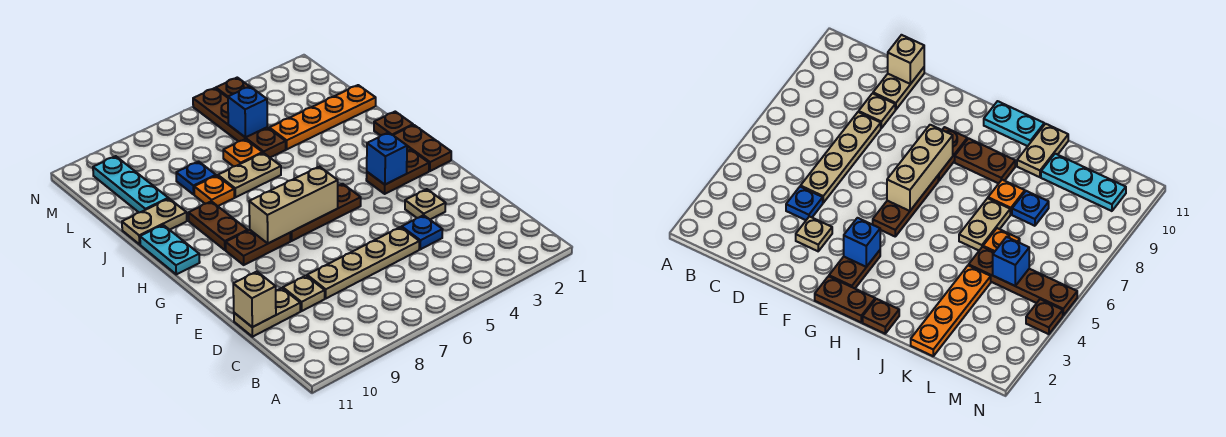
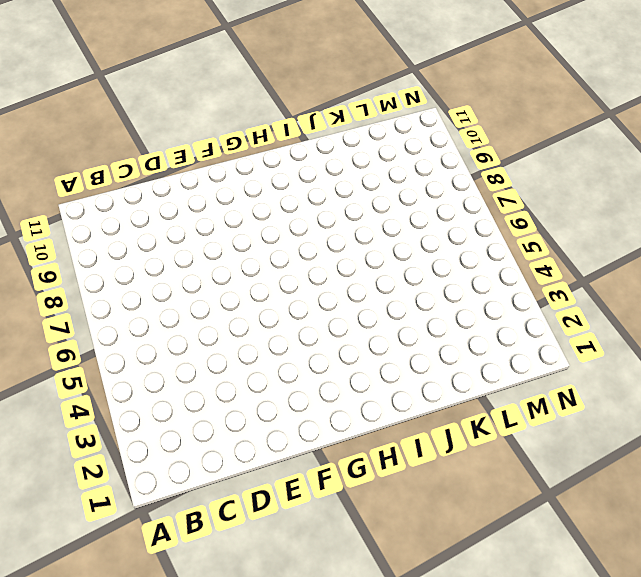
none -> blue 1x1 plate [402,215,443,249]
none -> tan 1x4 plate [307,227,419,298]
none -> tan 1x1 plate [283,276,325,311]

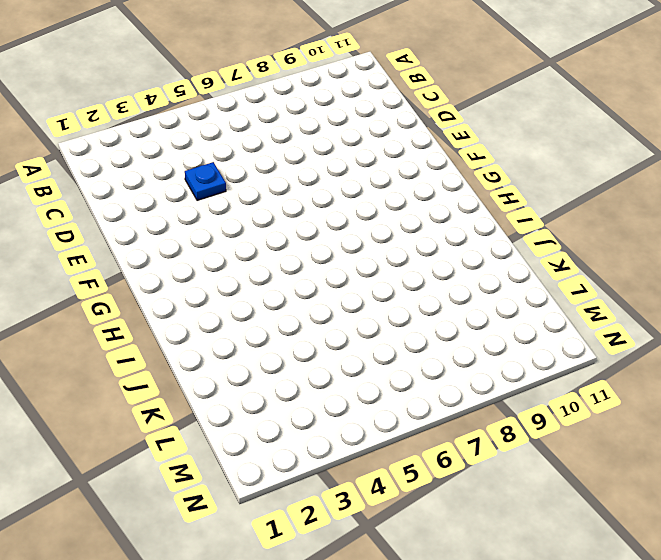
none -> tan 1x4 plate [307,227,419,298]
none -> tan 1x1 plate [283,276,325,311]
none -> tan 1x2 plate [234,288,300,337]

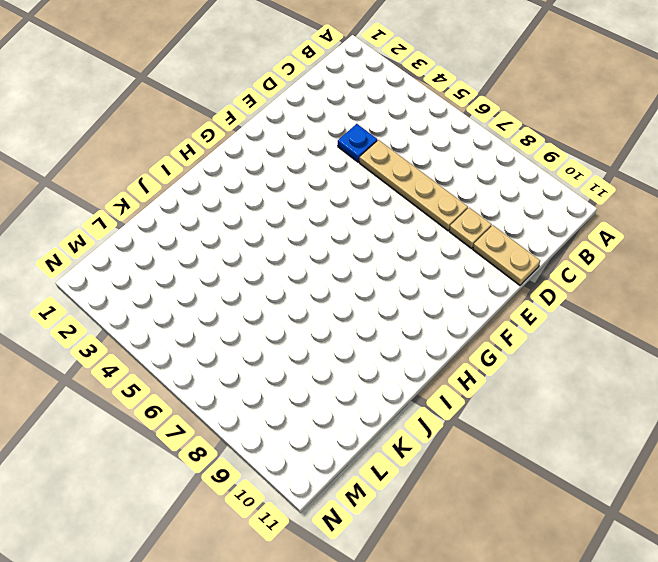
none -> tan 1x1 plate [405,189,446,219]
none -> brown 1x2 plate [393,125,451,171]
none -> brown 1x2 plate [366,150,429,194]

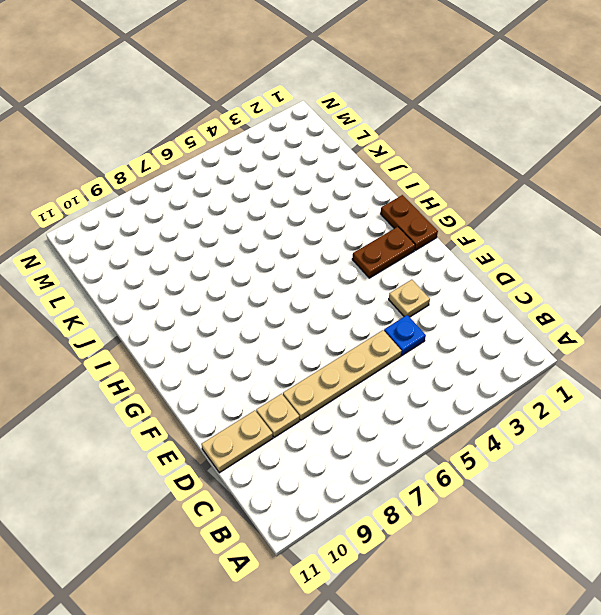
none -> brown 1x3 plate [290,184,361,241]
none -> brown 1x2 plate [226,230,290,265]
none -> brown 1x2 plate [189,201,248,250]

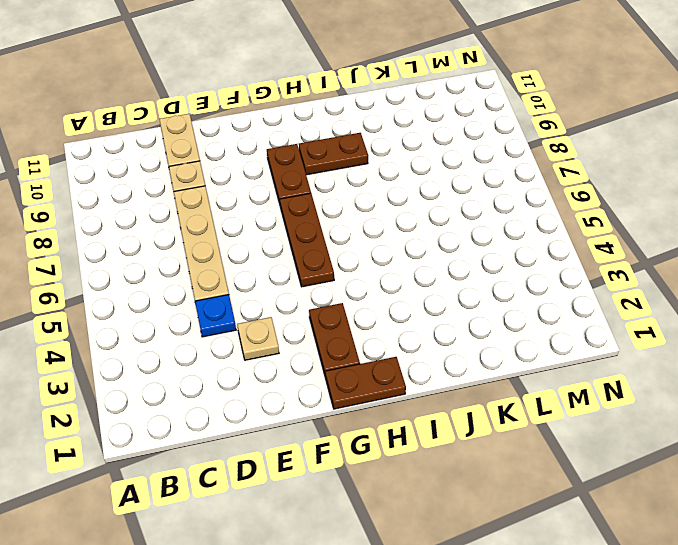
none -> cyan 1x2 plate [140,225,200,274]
none -> brown 1x1 plate [374,112,413,136]
none -> tan 1x2 plate [218,153,281,197]

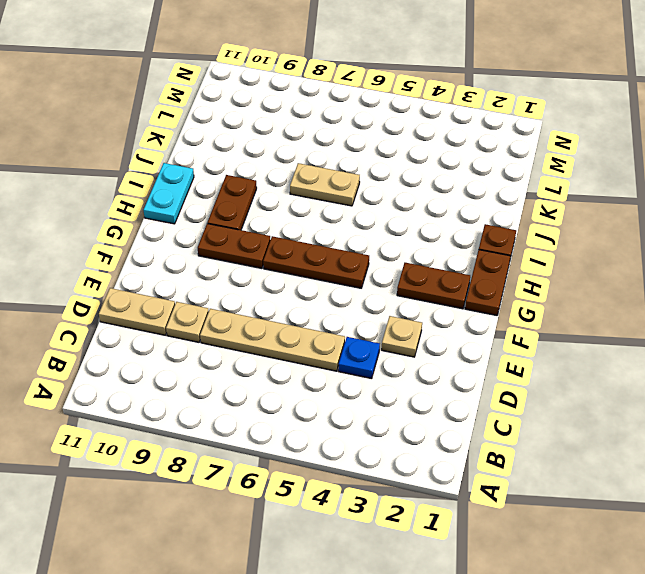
none -> orange 1x1 plate [194,176,234,206]
none -> tan 1x2 plate [122,199,187,244]
none -> orange 1x4 plate [269,85,376,149]

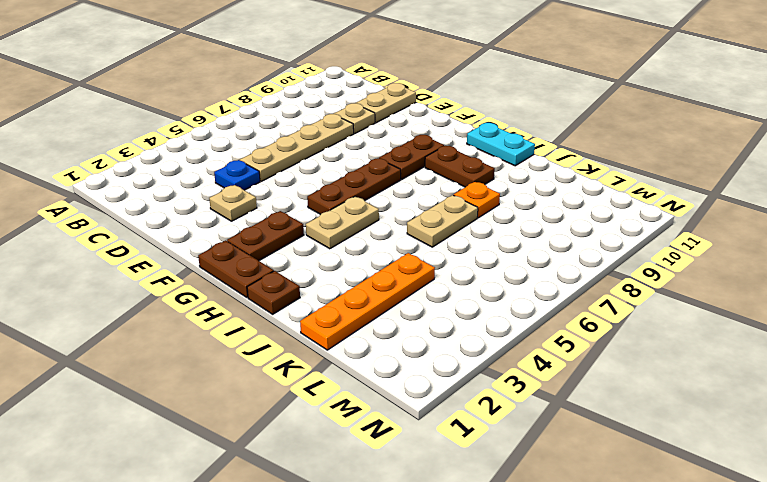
tan 1x2 plate [306,197,379,249] -> tan 1x2 plate moved to [122,199,187,244]
none -> brown 1x4 plate [193,88,286,157]
none -> orange 1x1 plate [223,139,263,166]
none -> blue 1x1 plate [176,162,216,194]

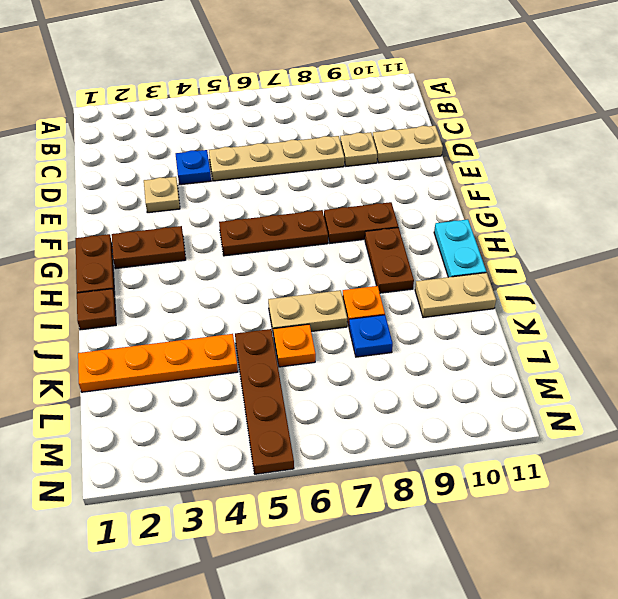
none -> cyan 1x3 plate [93,156,168,212]
none -> brown 1x1 plate [216,78,249,98]
none -> tan 1x1 brick [233,272,276,327]

